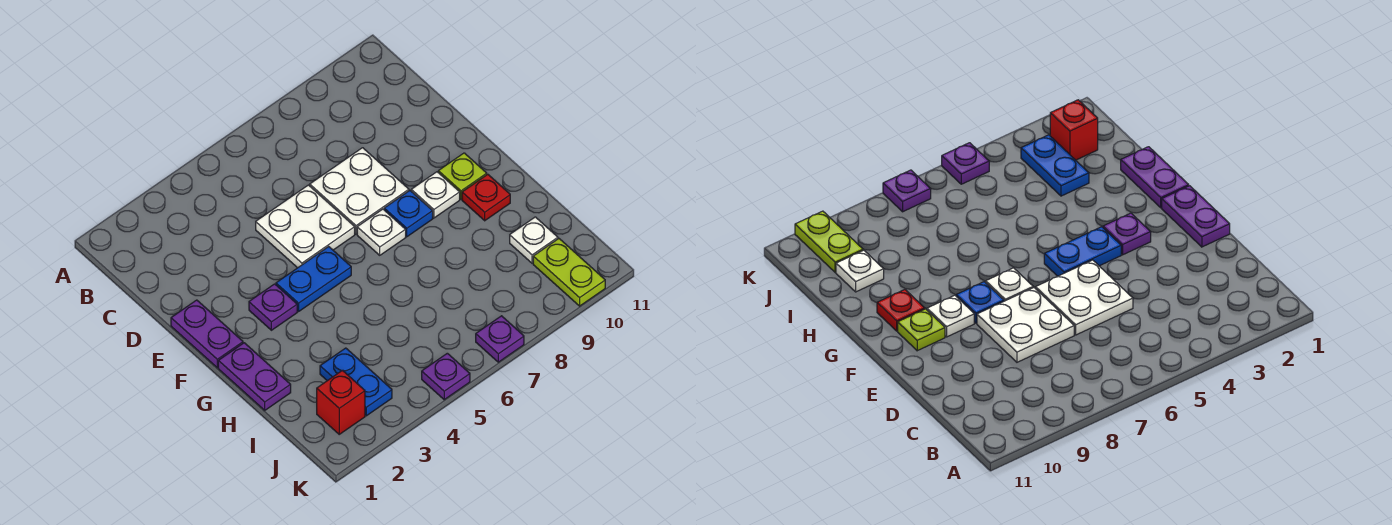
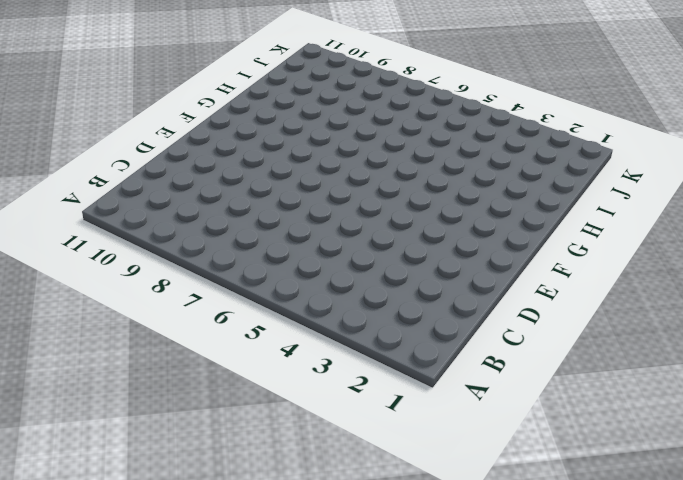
none -> white 2x2 plate [256,185,355,268]
none -> white 2x2 plate [310,148,409,234]
none -> purple 1x2 plate [171,300,243,368]

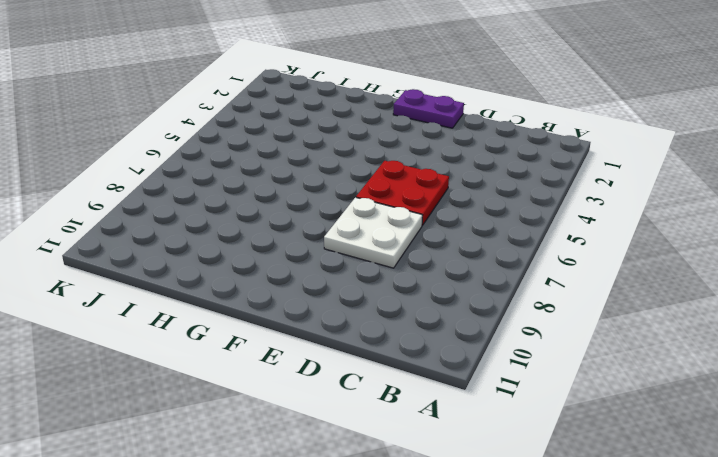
red 2x2 plate [356,161,449,225] -> white 2x2 plate [256,185,355,268]
none -> purple 1x1 plate [249,284,297,330]
none -> blue 1x2 plate [276,247,351,312]
none -> white 1x1 plate [357,209,406,255]

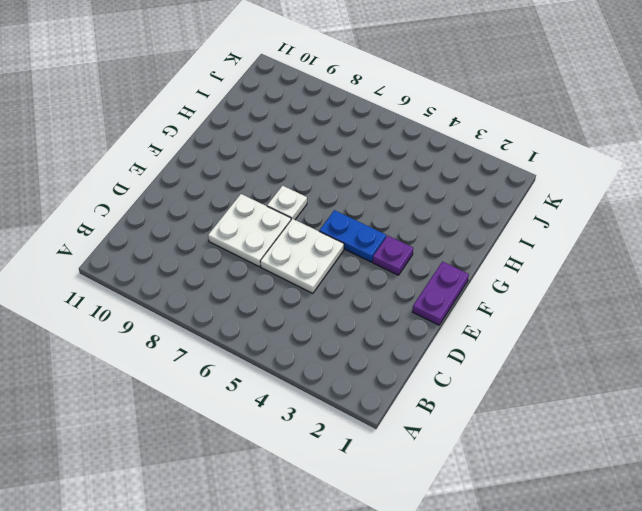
none -> blue 1x1 plate [384,191,433,237]
none -> white 1x1 plate [411,172,460,218]
none -> lime 1x1 plate [438,153,487,199]

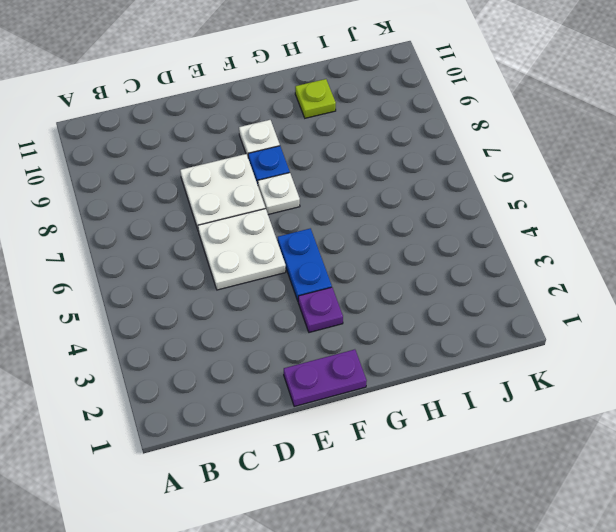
lime 1x1 plate [295,79,336,118] -> lime 1x1 plate moved to [438,153,487,199]
none -> purple 1x2 plate [218,343,291,410]
none -> red 1x1 plate [462,174,510,221]
none -> blue 1x2 plate [320,348,392,416]

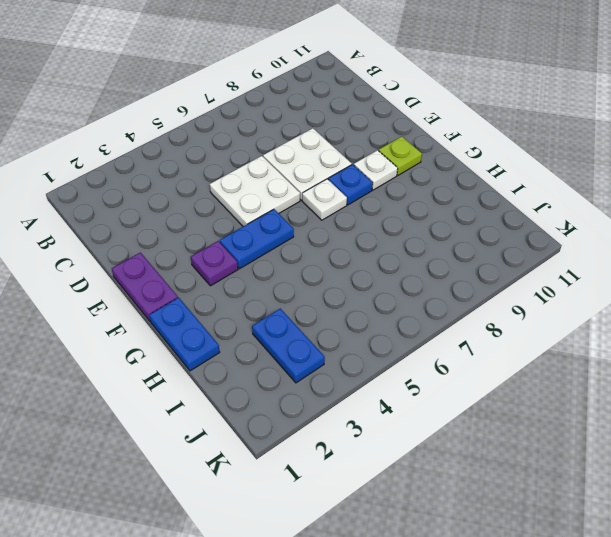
blue 1x2 plate [149,298,220,371] -> purple 1x2 plate [218,343,291,410]
none -> red 1x1 plate [462,174,510,221]
none -> white 1x1 plate [510,217,558,263]
none -> red 1x1 brick [317,370,365,434]

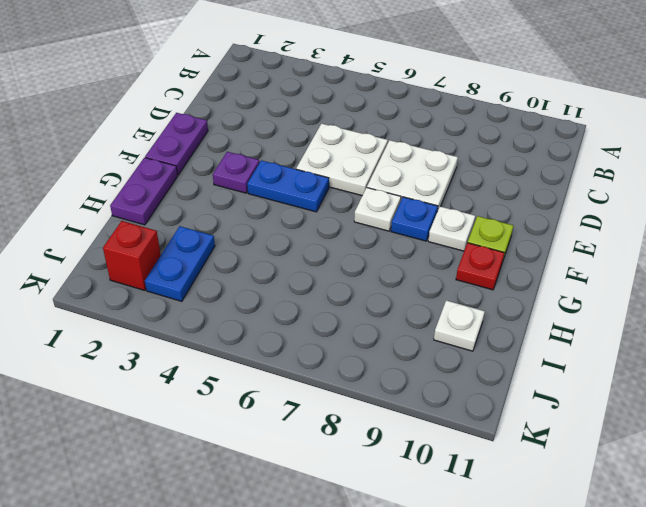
none -> lime 1x2 plate [533,239,605,306]
none -> purple 1x1 plate [422,353,470,400]
none -> purple 1x1 plate [476,316,524,362]

